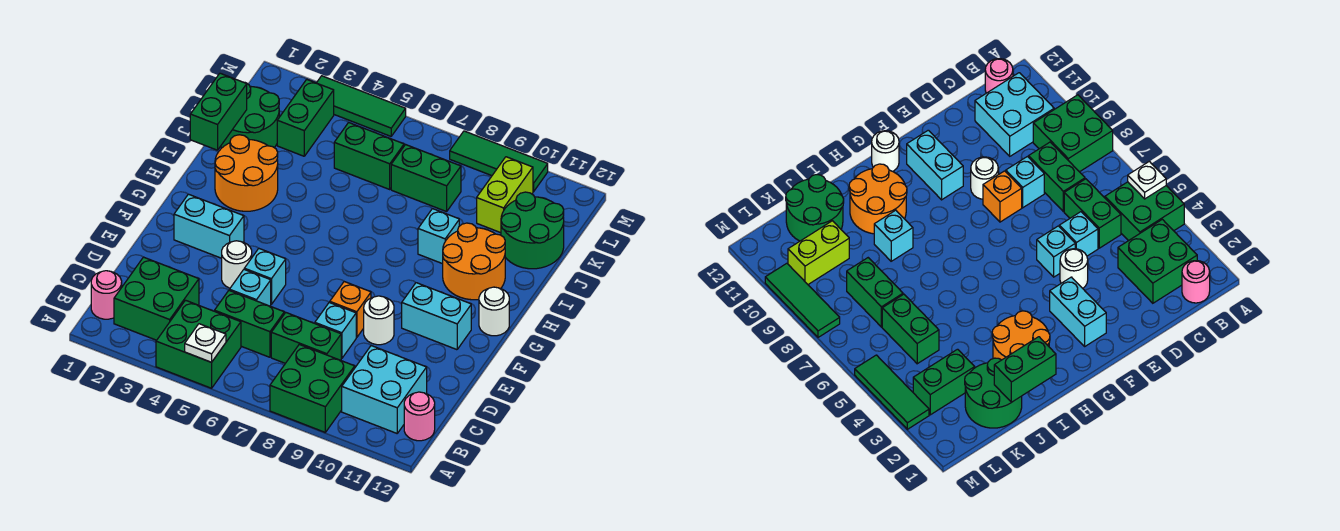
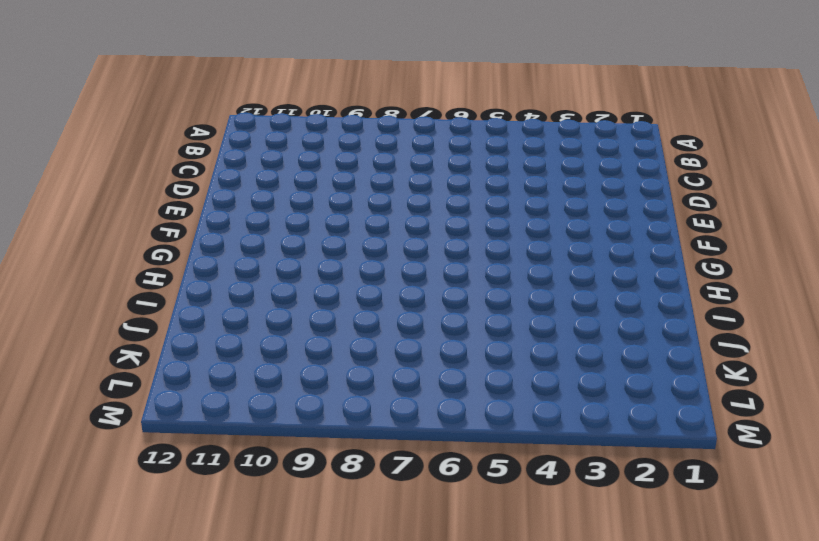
none -> green 2x2 brick [156,300,241,388]
none -> green 2x2 brick [270,344,355,432]
none -> pink 1x1 round brick [91,271,122,319]
none -> green 2x2 brick [114,257,199,340]

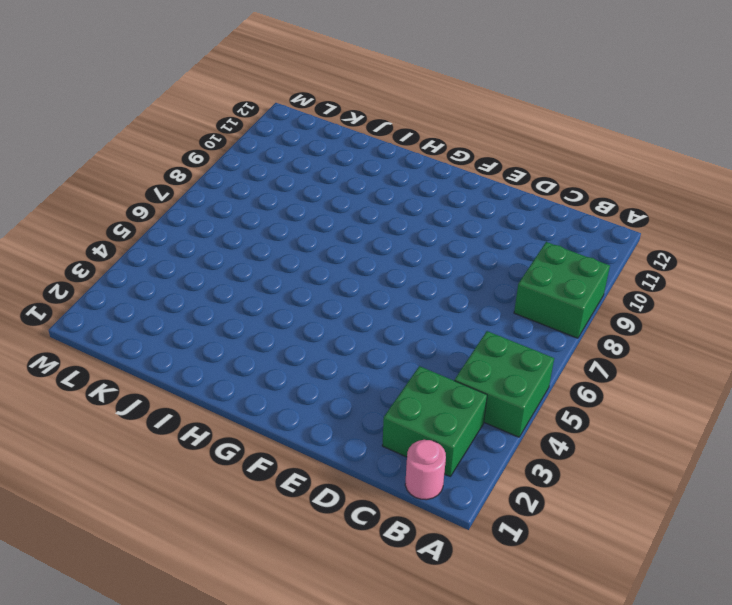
none -> cyan 2x2 brick [342,346,427,433]
none -> pink 1x1 round brick [404,392,435,441]
none -> green 1x2 brick [215,291,284,357]
none -> green 1x2 brick [271,313,341,363]

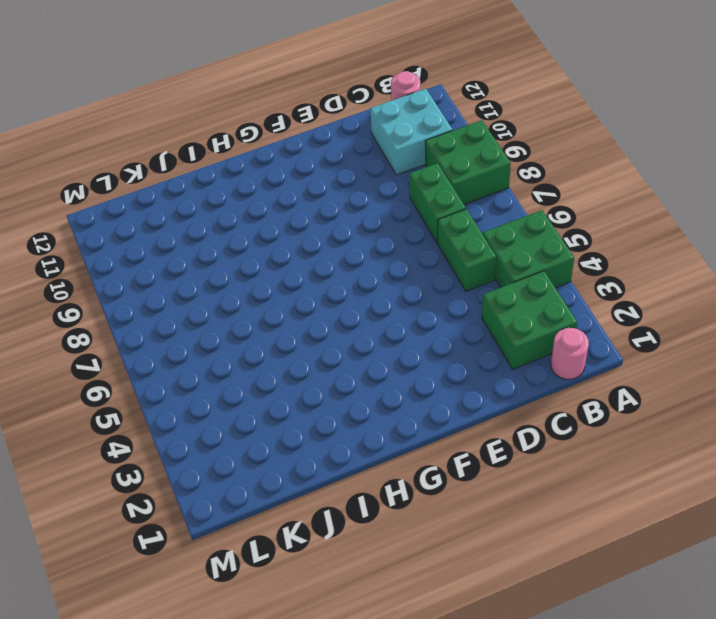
none -> cyan 1x1 brick [229,270,271,306]
none -> cyan 1x1 brick [315,302,356,358]
none -> white 1x1 round brick [222,241,252,288]
none -> cyan 1x1 brick [244,249,286,304]

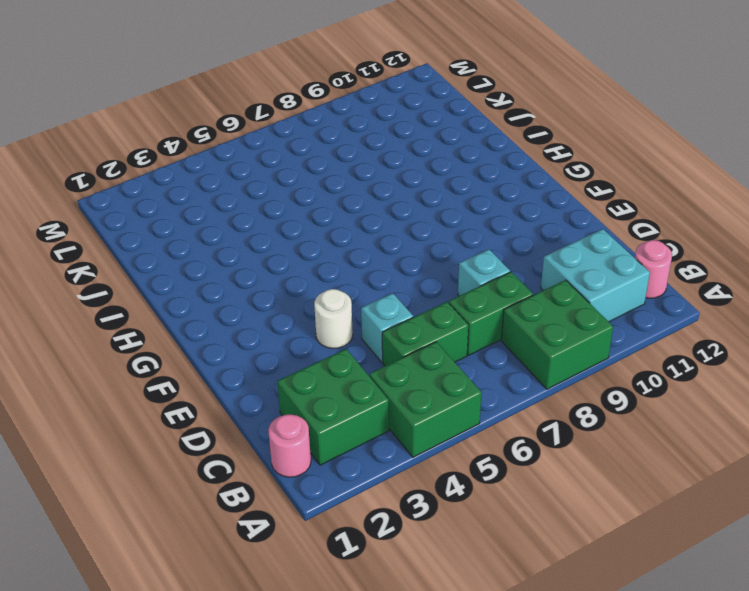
none -> cyan 1x1 brick [244,249,286,304]
none -> orange 1x1 brick [330,282,371,338]
none -> white 1x1 round brick [364,296,394,345]
none -> cyan 1x2 brick [174,194,244,258]

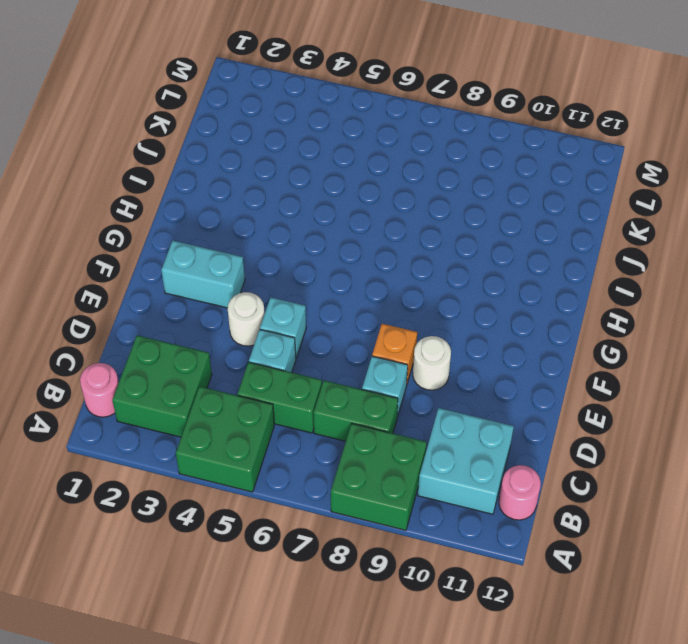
none -> cyan 1x2 brick [402,283,471,350]
none -> white 1x1 round brick [479,287,509,336]
none -> orange 2x2 round brick [215,135,278,211]
none -> orange 2x2 round brick [443,223,505,300]

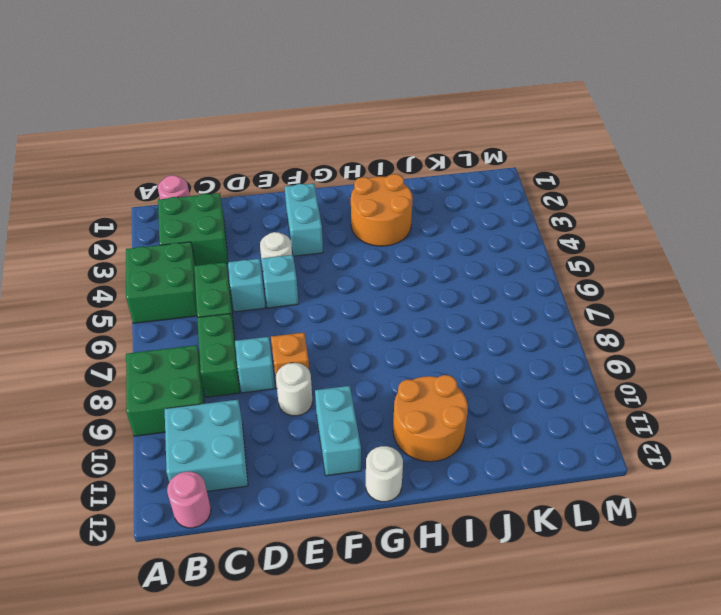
none -> cyan 1x1 brick [418,209,459,264]
none -> green 2x2 round brick [221,82,279,148]
none -> green 2x2 round brick [501,192,564,269]
none -> green 1x2 brick [277,79,334,156]

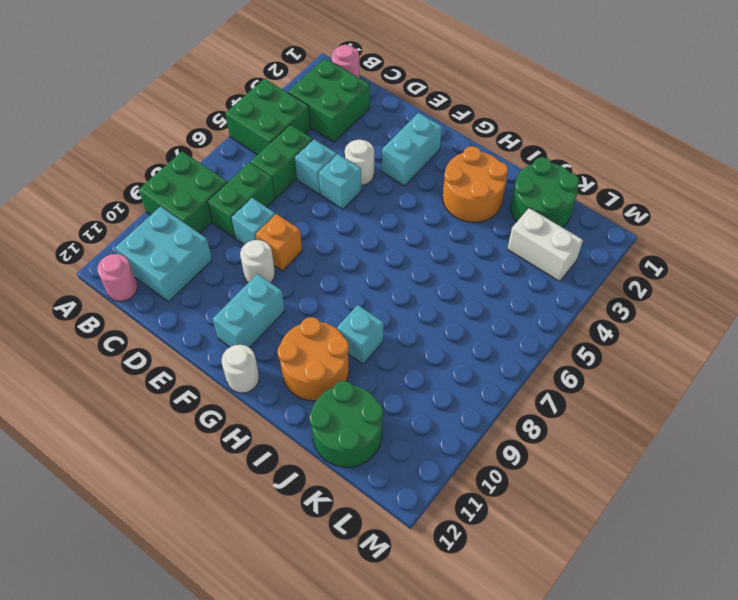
white 1x2 brick [507,208,583,282] -> green 1x2 brick [277,79,334,156]
none -> green 1x2 brick [334,122,404,189]
none -> green 1x2 brick [391,144,461,212]
none -> lime 1x2 brick [477,157,533,233]
none -> green 1x3 tile [317,76,406,136]

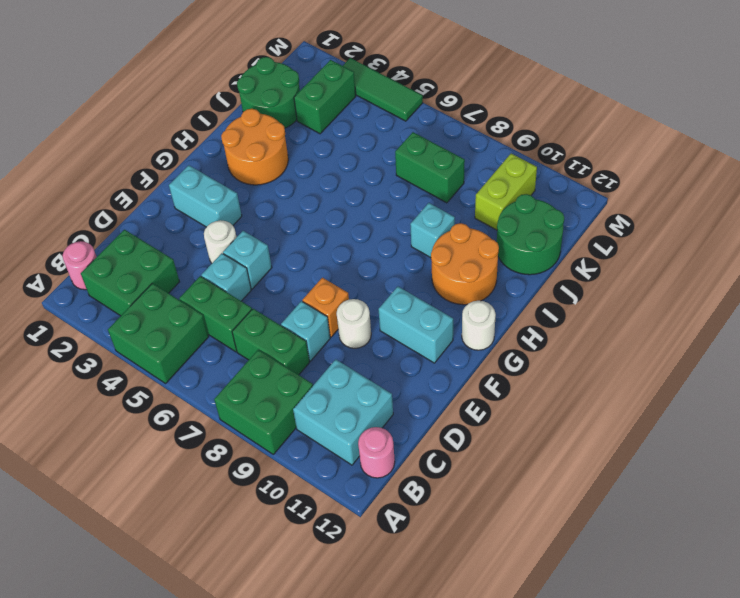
none -> green 1x2 brick [334,122,404,189]
none -> green 1x3 tile [450,131,548,192]
none -> white 1x1 plate [185,324,226,362]
none -> green 1x2 brick [190,73,247,150]

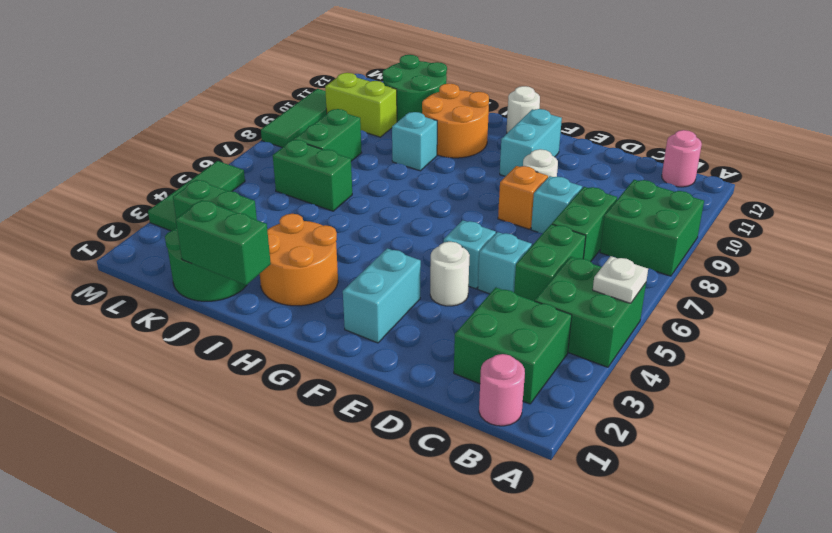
green 1x2 brick [273,140,352,211] -> green 1x2 brick turned to [334,122,404,189]
none -> cyan 2x2 brick [342,346,427,433]

